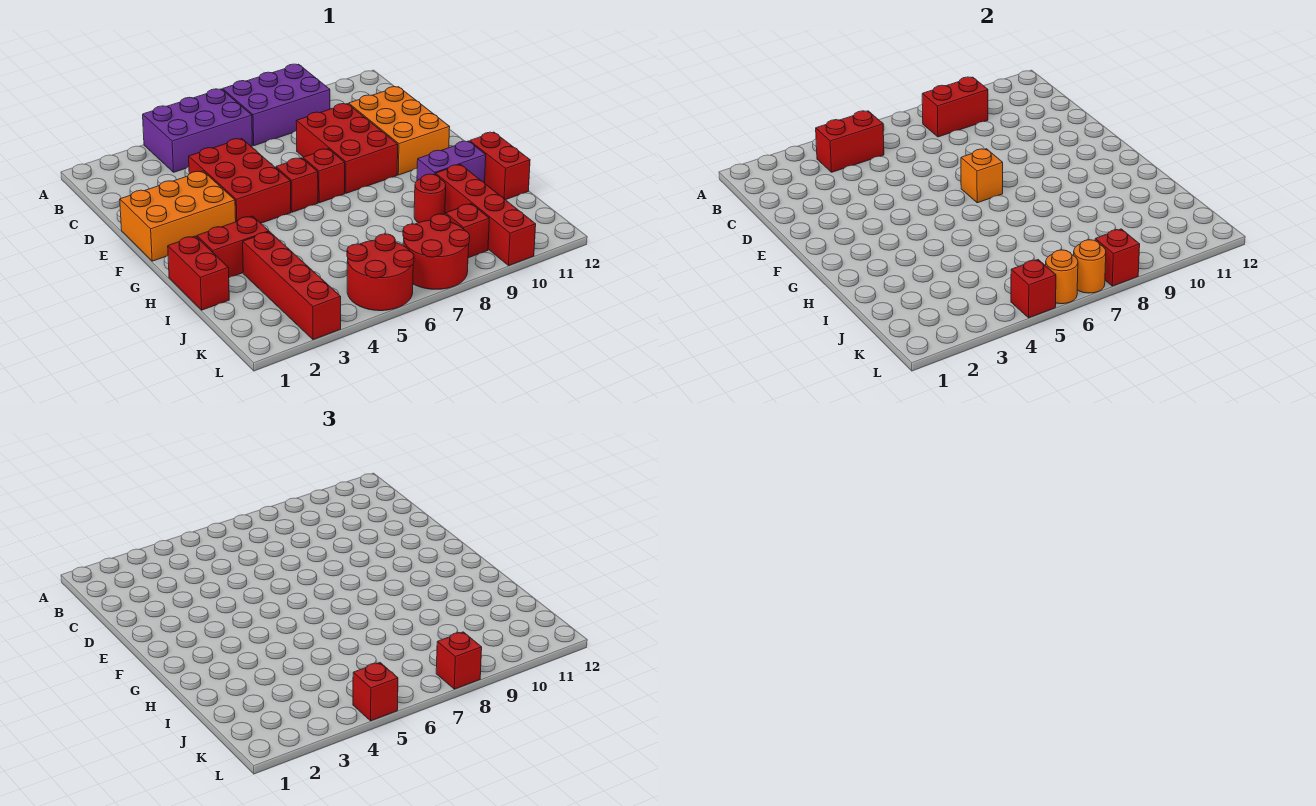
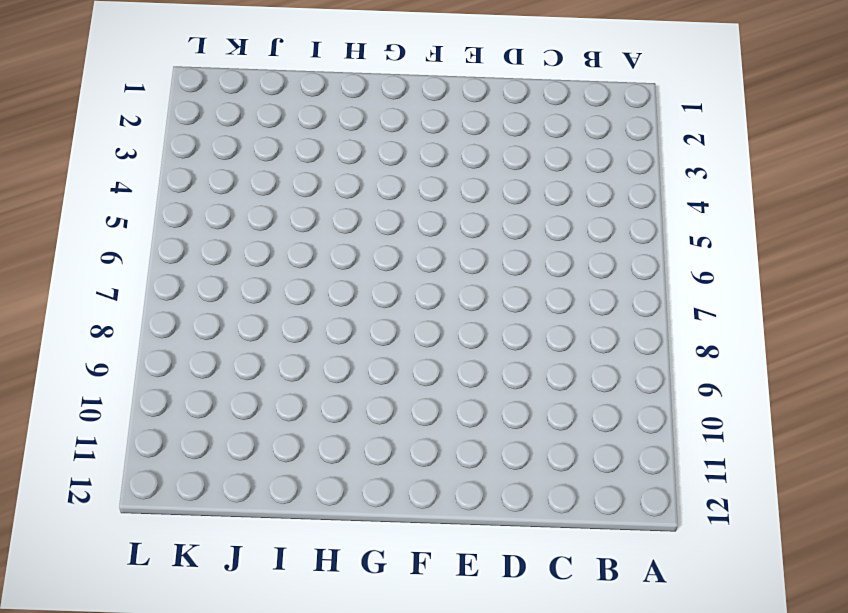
none -> purple 2x3 brick [143,89,252,172]
none -> purple 2x3 brick [223,64,330,146]
none -> red 2x3 brick [189,139,291,223]

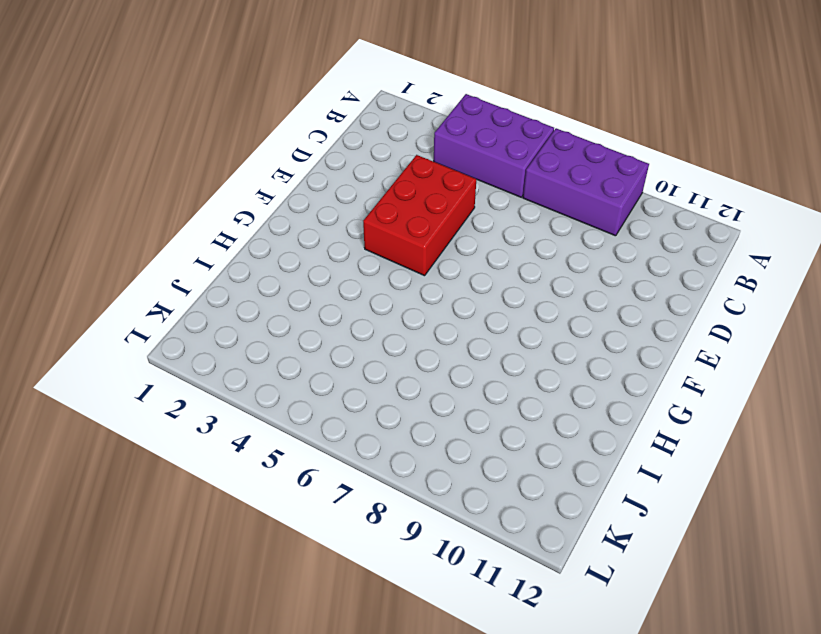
none -> red 2x3 brick [296,104,398,193]
none -> orange 2x3 brick [349,87,450,175]
none -> orange 2x3 brick [120,171,236,261]

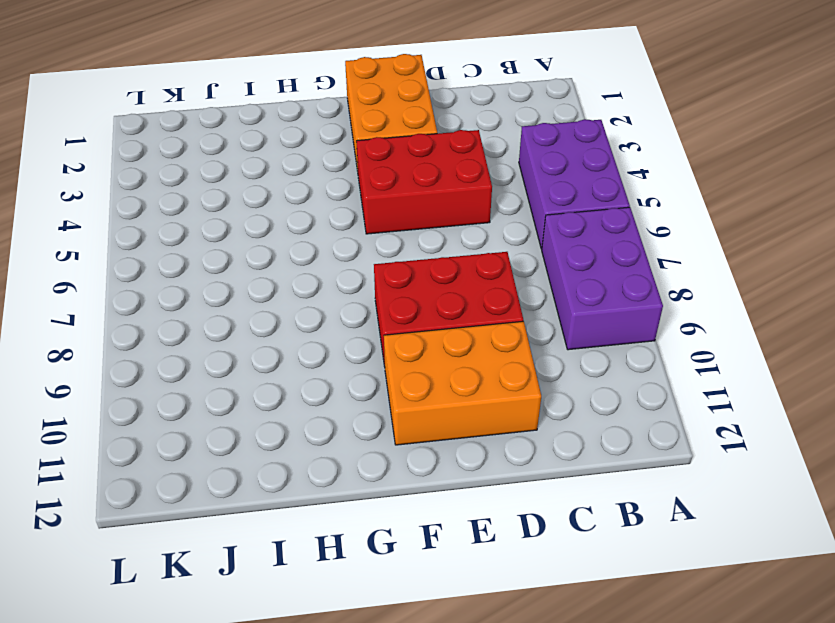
none -> red 1x1 brick [276,158,318,212]
none -> red 1x1 brick [303,149,345,203]
none -> red 1x2 brick [168,236,229,310]

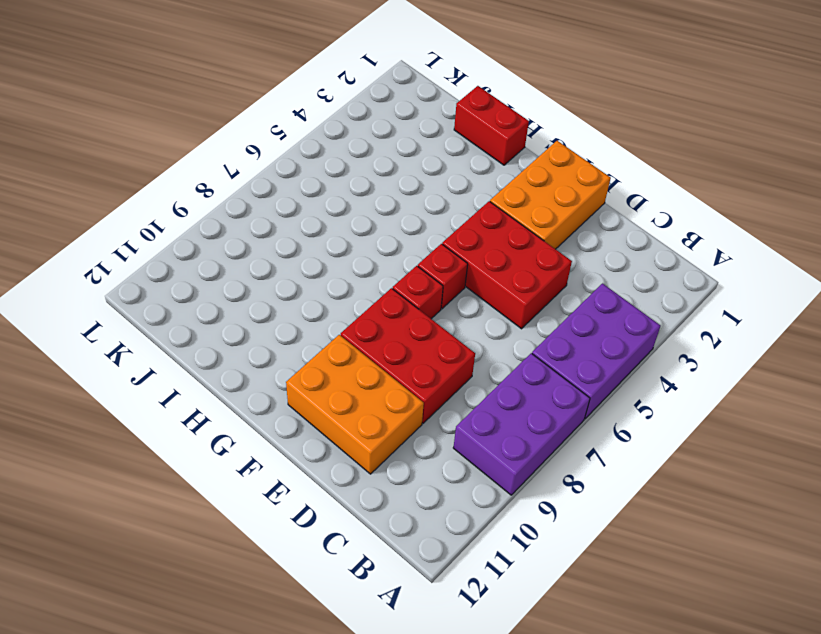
none -> red 1x2 brick [197,216,269,278]
none -> purple 1x2 brick [417,141,486,183]
none -> red 1x2 brick [470,132,530,200]

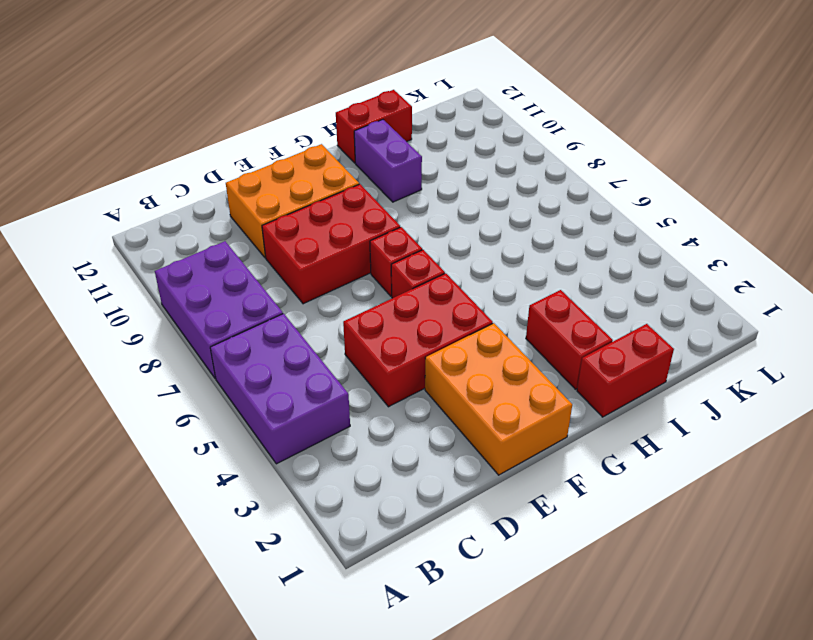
none -> red 1x4 brick [243,232,341,340]
none -> red 1x1 round brick [414,174,446,223]
none -> red 1x4 brick [436,165,536,265]

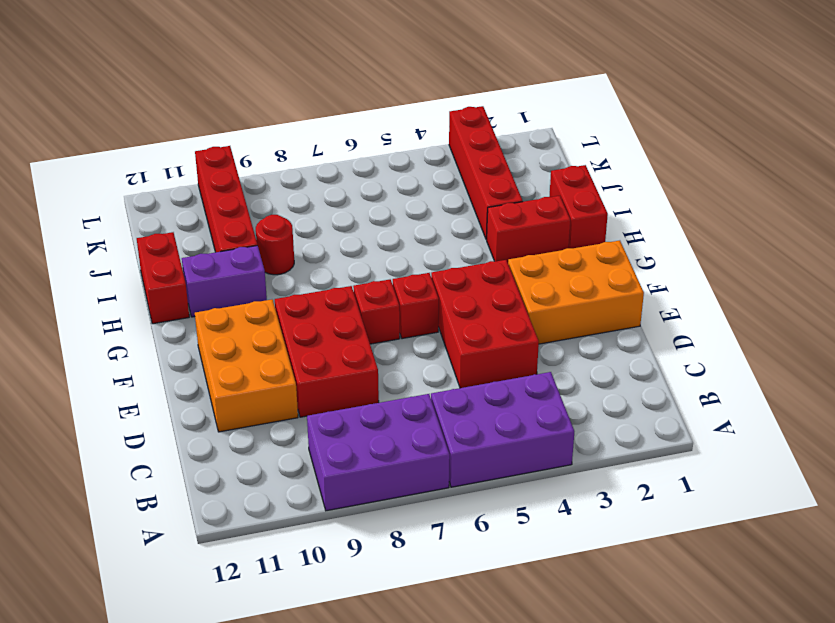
none -> red 2x2 round brick [347,234,414,311]
none -> red 2x2 round brick [403,214,470,289]
none -> red 1x1 brick [446,204,489,258]

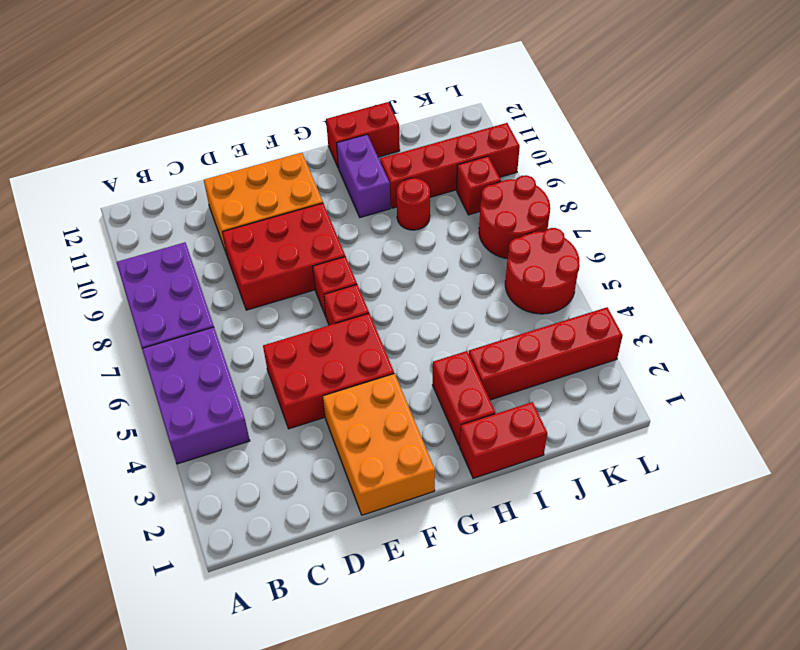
none -> red 1x2 brick [816,111,884,172]
none -> red 1x2 brick [922,77,988,137]
none -> orange 1x1 brick [961,149,1003,203]

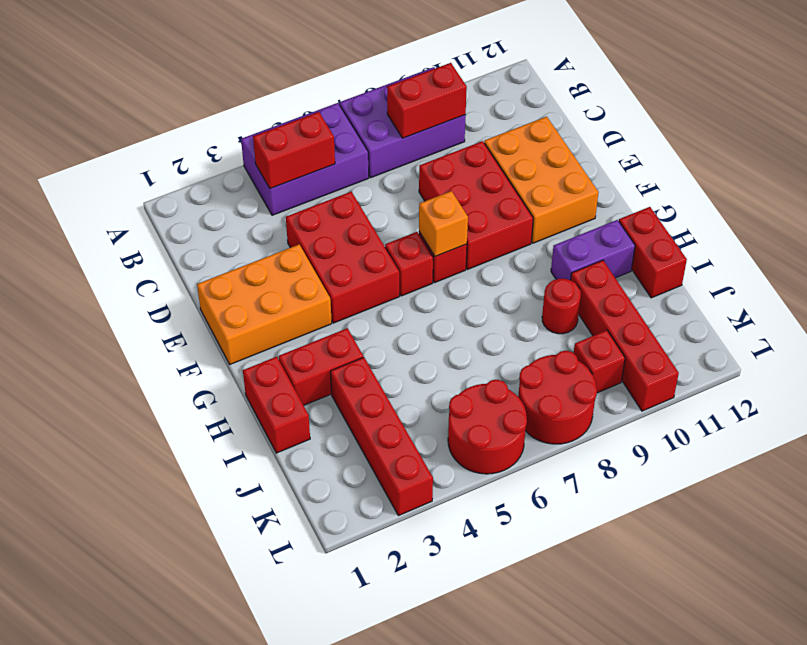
none -> red 1x1 brick [1011,260,1056,318]
none -> orange 1x1 round brick [1046,250,1078,304]
none -> orange 1x1 round brick [1074,240,1106,293]

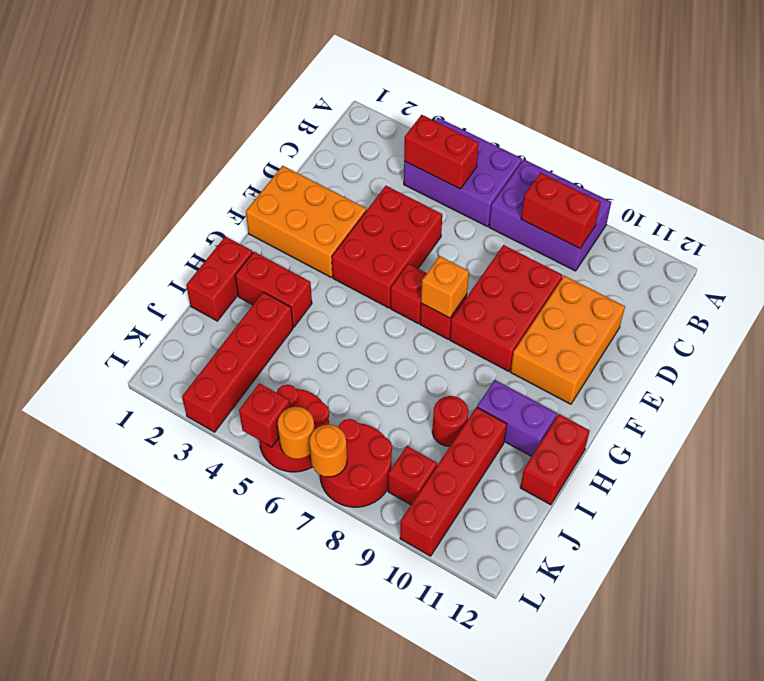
none -> red 1x1 brick [1095,229,1140,286]
none -> red 1x1 brick [353,663,398,721]
none -> red 1x1 brick [436,632,482,689]

